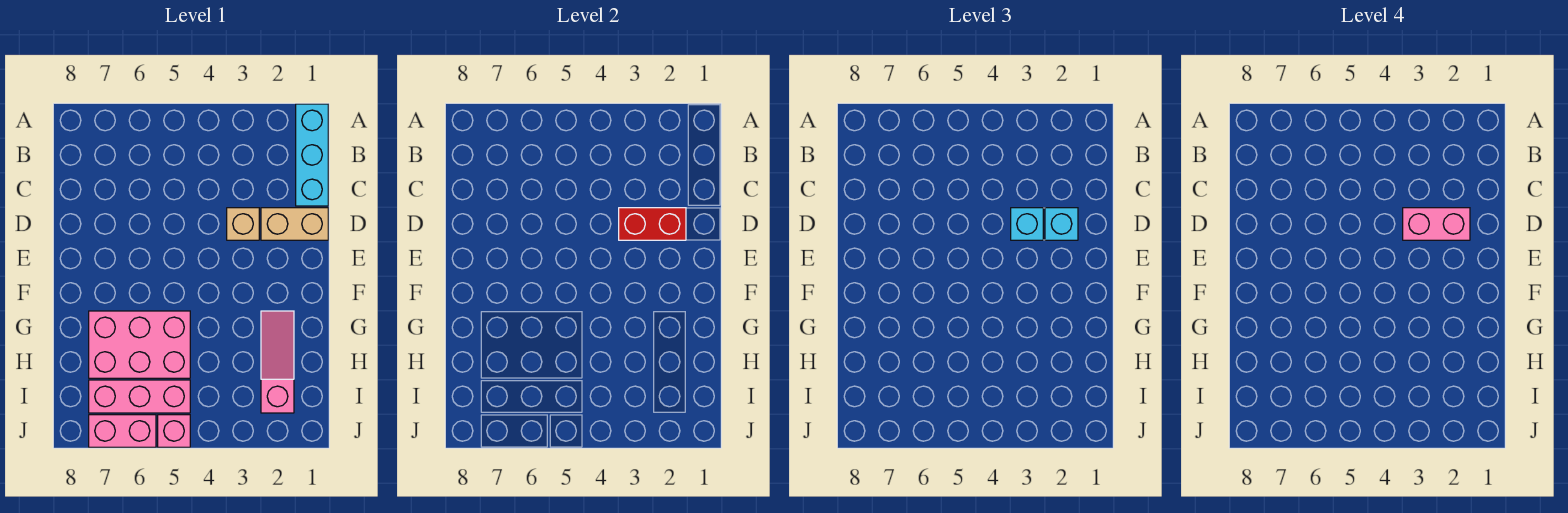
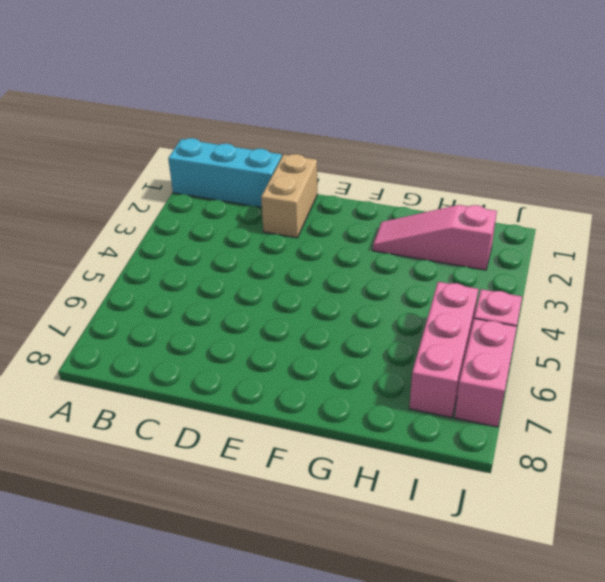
none -> tan 1x1 brick [227,208,259,240]
none -> pink 2x3 brick [89,311,190,378]
none -> red 1x2 brick [619,208,686,240]

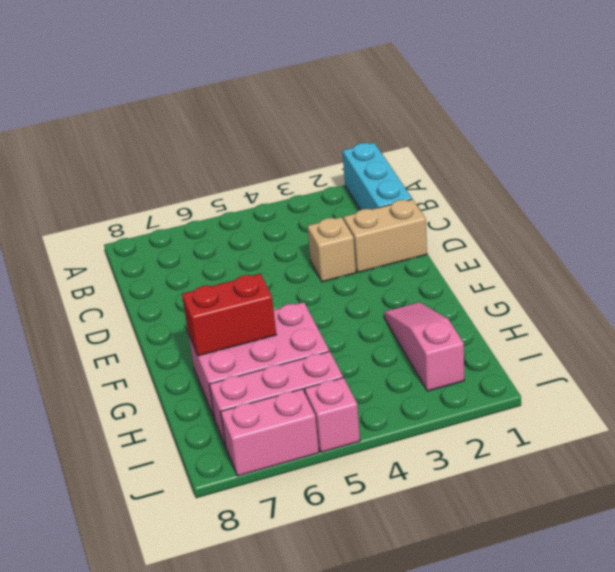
red 1x2 brick [182,274,276,356] -> red 1x2 brick moved to [619,208,686,240]
none -> cyan 1x1 brick [1045,208,1078,240]
none -> cyan 1x1 brick [1011,208,1043,240]
none -> pink 1x2 brick [1403,208,1470,240]

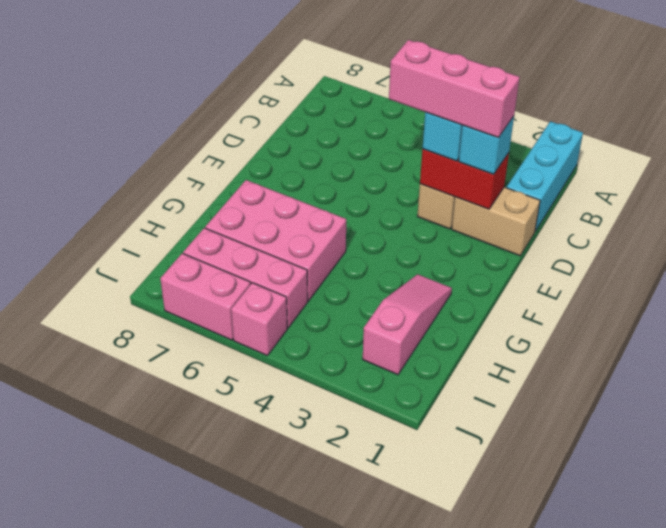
pink 1x3 brick [389,40,520,138] -> pink 1x2 brick [1403,208,1470,240]

